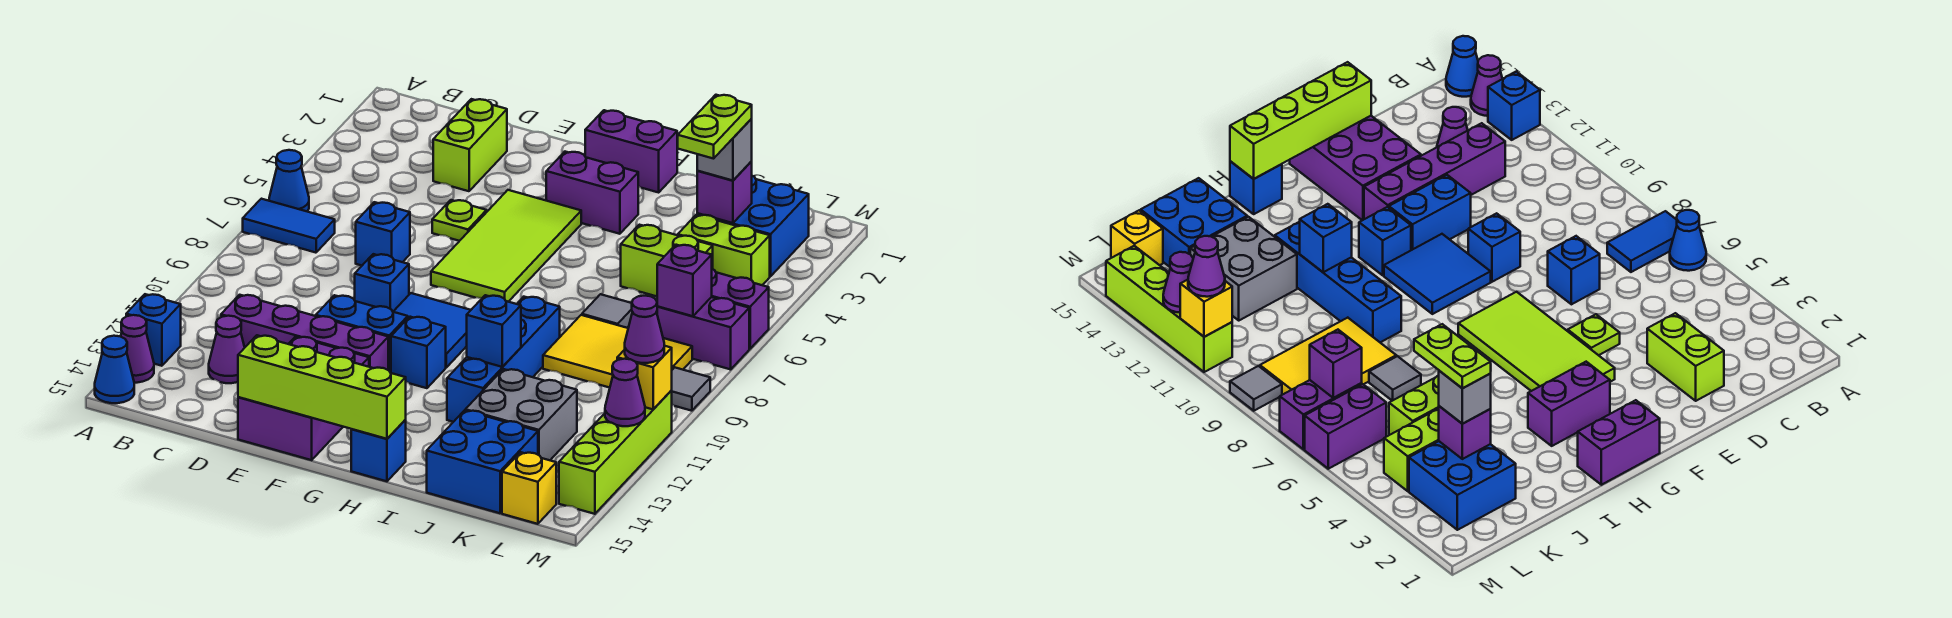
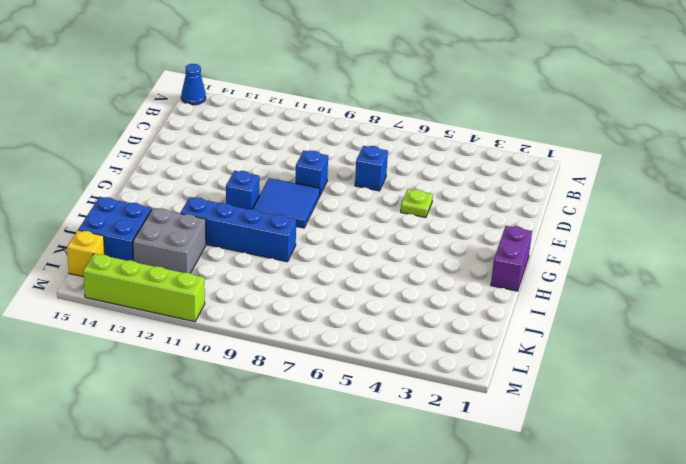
none -> blue 1x1 cone [269,150,309,211]
none -> blue 1x2 tile [243,199,335,253]
none -> blue 1x1 brick [126,294,181,366]
none -> purple 1x1 cone [121,315,154,383]

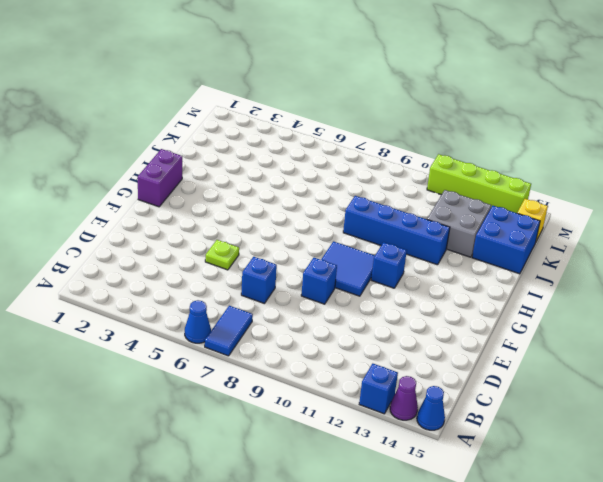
none -> purple 1x4 brick [221,295,388,370]
none -> purple 1x1 cone [209,316,245,383]
none -> lime 1x2 brick [433,99,507,191]
none -> blue 1x2 brick [316,295,408,373]

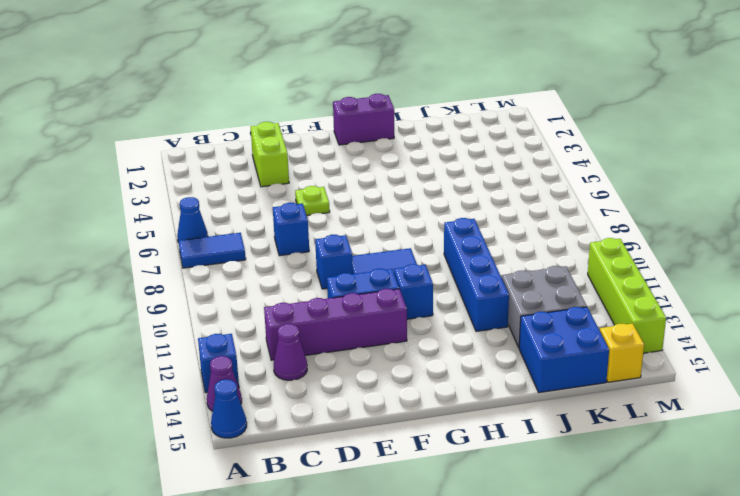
none -> purple 2x3 brick [238,337,369,460]
none -> lime 2x4 tile [431,190,581,302]
none -> purple 1x2 brick [546,152,638,234]
none -> blue 1x1 brick [351,420,406,481]

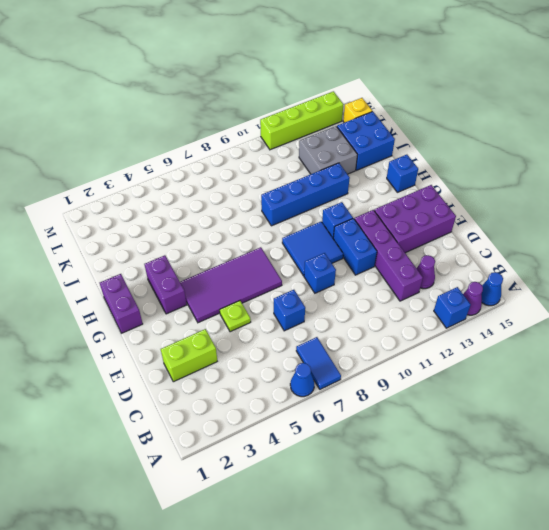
purple 2x4 tile [180,247,282,323] -> lime 2x4 tile [431,190,581,302]
none -> lime 1x2 brick [621,225,713,296]
none -> grey 1x1 tile [582,294,632,328]
none -> yellow 2x3 tile [543,315,692,388]
none -> blue 2x2 brick [697,176,809,276]

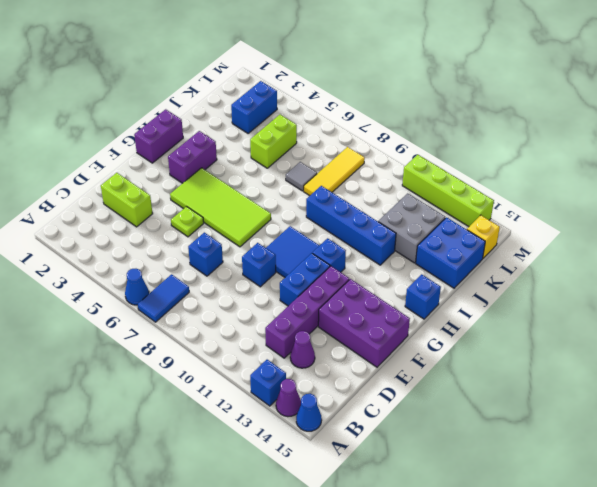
yellow 1x3 tile [304,147,365,196] -> yellow 2x3 tile [543,315,692,388]
blue 1x2 brick [231,81,277,133] -> blue 2x2 brick [697,176,809,276]
none -> lime 1x2 brick [678,215,770,285]
none -> purple 1x2 brick [712,269,769,349]
none -> purple 1x2 brick [657,297,749,369]
none -> grey 1x1 tile [671,367,710,411]

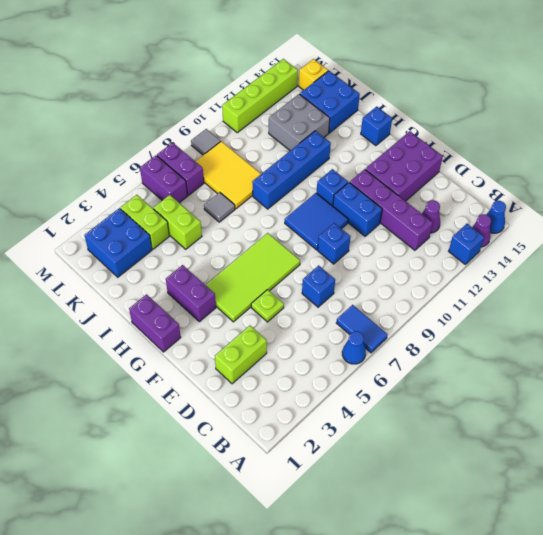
none -> lime 1x4 brick [238,335,406,439]
none -> blue 1x1 brick [467,295,521,367]
none -> purple 1x1 brick [697,162,752,223]
none -> purple 1x1 brick [657,245,712,316]

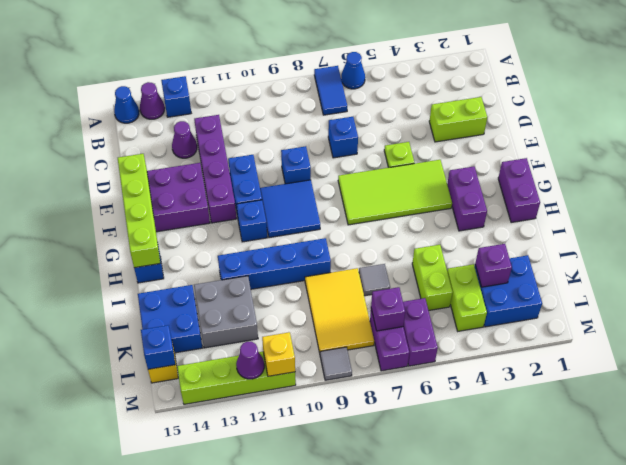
blue 1x1 brick [141,325,175,369] -> blue 1x1 brick moved to [467,295,521,367]
none -> grey 1x1 brick [697,119,752,181]
none -> purple 1x1 cone [625,296,664,363]
none -> lime 1x2 plate [678,95,752,159]

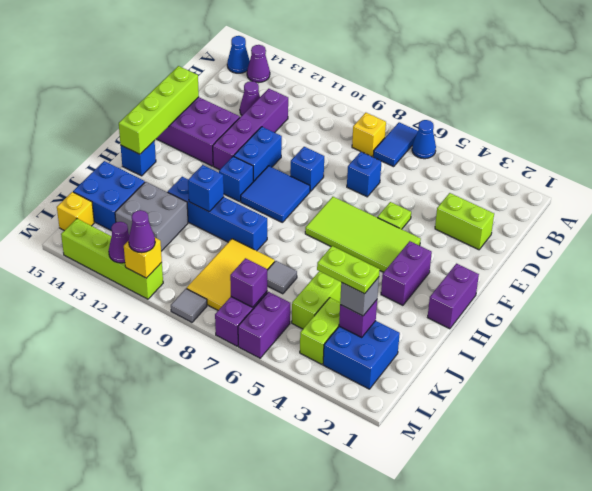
yellow 1x1 brick [352,113,386,157] -> none
none -> blue 1x1 brick [126,294,181,366]

